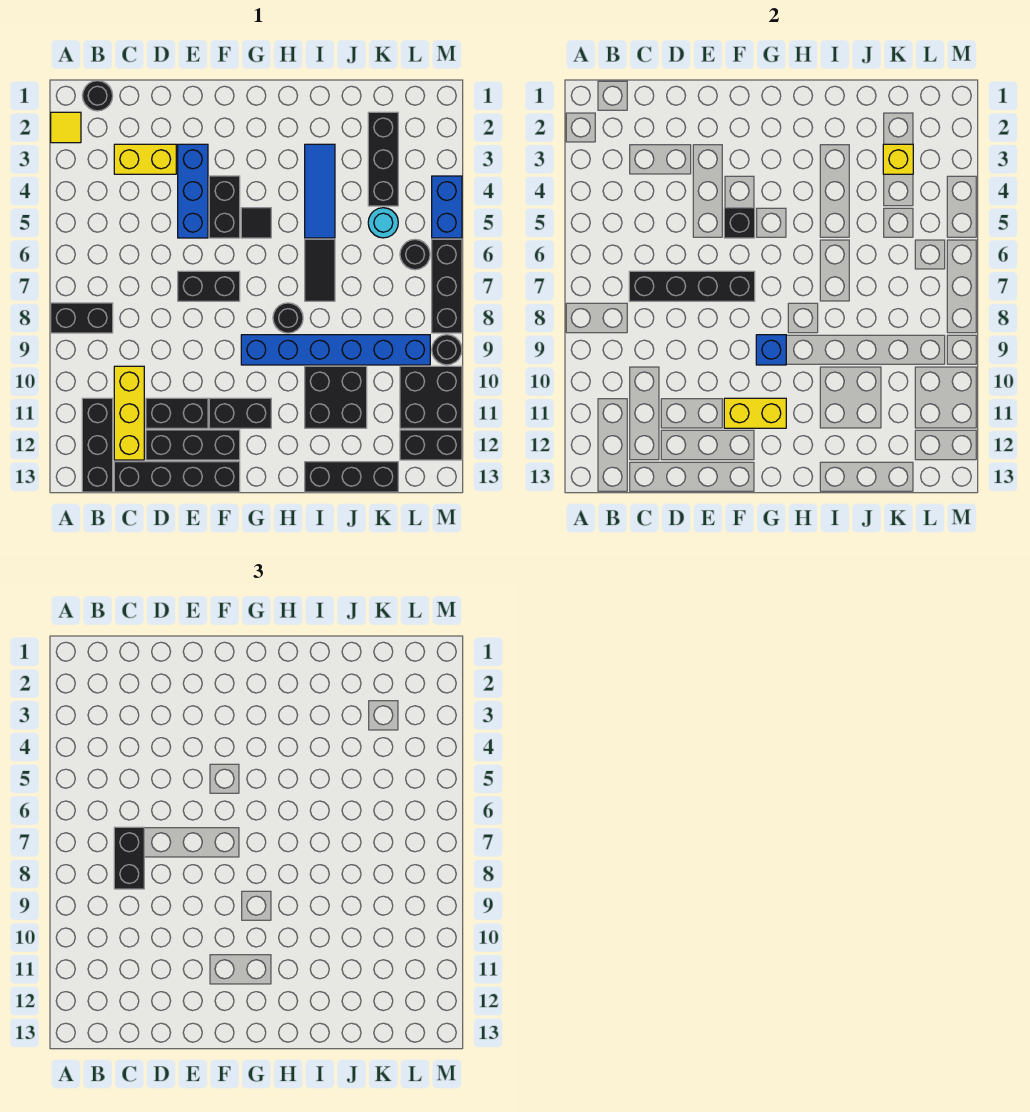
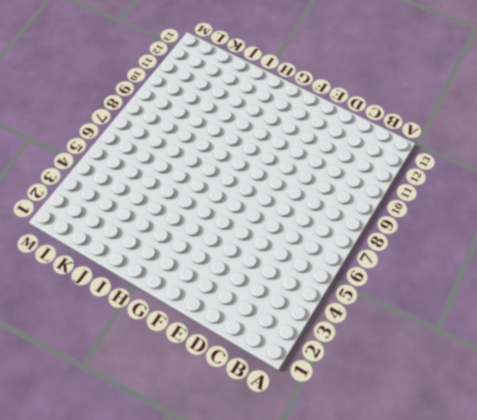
none -> yellow 1x1 tile [51,112,81,143]
none -> black 1x2 brick [51,303,113,333]
none -> black 1x1 round brick [82,81,113,111]
none -> black 1x3 brick [82,398,113,492]

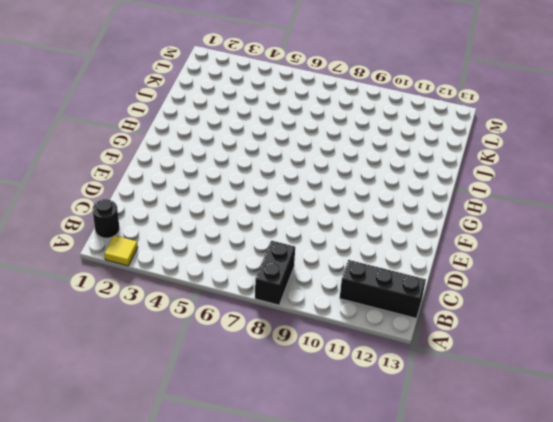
none -> yellow 1x2 brick [114,144,176,174]
none -> yellow 1x3 brick [114,366,144,460]
none -> black 1x4 brick [114,462,240,492]
none -> black 1x2 brick [146,398,208,428]

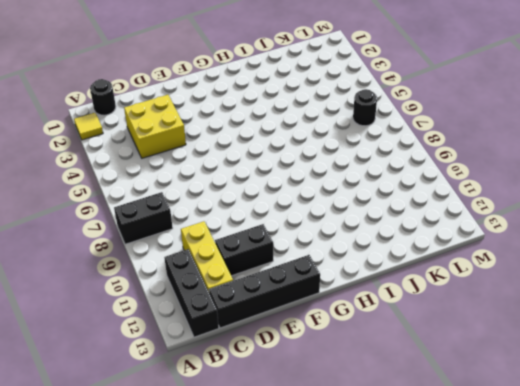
yellow 2x2 brick [124,95,186,158] -> yellow 1x2 brick [114,144,176,174]
none -> black 1x3 brick [146,430,240,460]
none -> blue 1x3 brick [178,144,208,238]
none -> black 1x2 brick [178,271,240,301]
none -> black 1x2 brick [209,176,240,238]

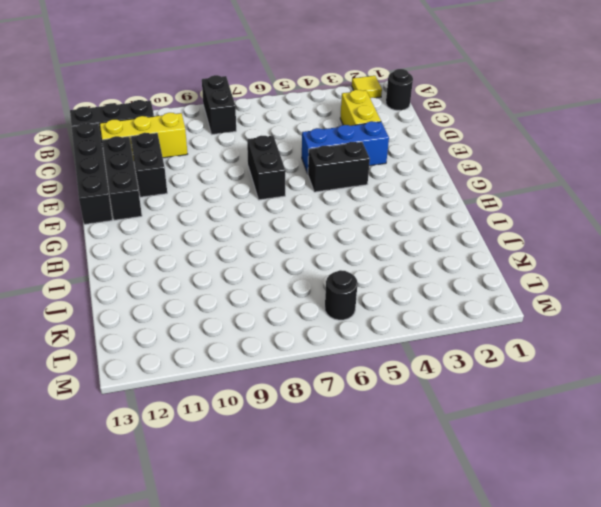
none -> black 1x2 brick [209,398,271,428]
none -> black 1x1 tile [241,208,271,238]
none -> blue 1x6 brick [241,335,430,365]
none -> black 1x1 round brick [273,303,303,333]

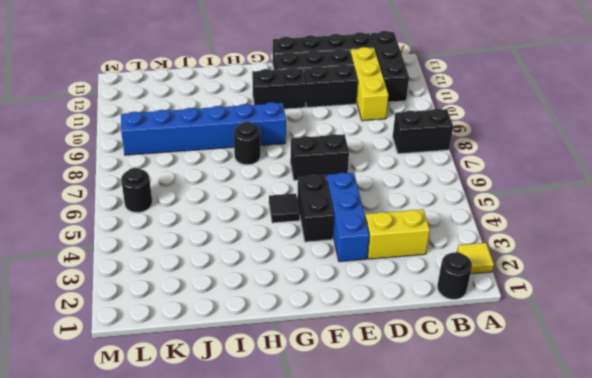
none -> blue 1x3 tile [305,144,335,238]
none -> black 1x2 tile [305,239,335,301]
none -> black 2x2 brick [305,366,367,428]
none -> black 1x3 brick [305,462,398,492]

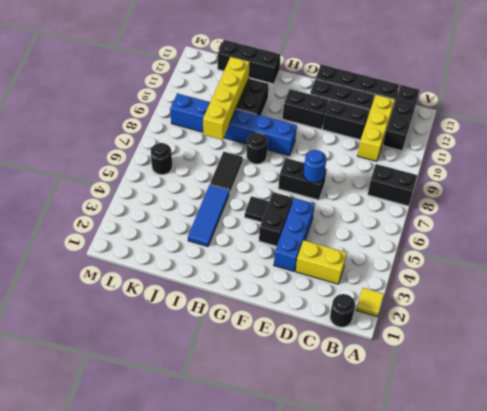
blue 1x1 round brick [303,150,327,183] -> black 1x4 brick [629,271,755,301]
yellow 1x4 brick [203,57,249,140] -> none
none -> black 1x3 brick [368,112,398,206]
none -> cyan 1x1 round brick [368,208,398,238]
none -> black 2x2 brick [400,366,462,428]
none -> black 1x2 brick [400,430,462,460]

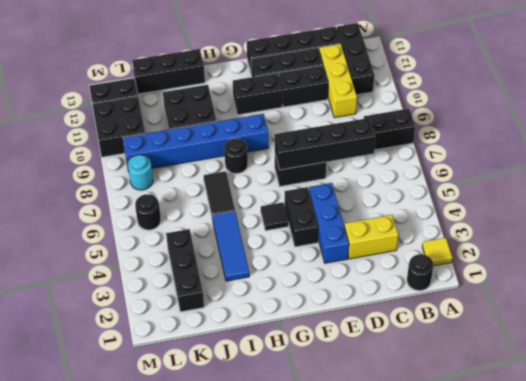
cyan 1x1 round brick [128,155,153,190] -> cyan 1x1 round brick moved to [368,208,398,238]
none -> blue 1x2 brick [432,176,462,238]
none -> black 1x3 brick [432,239,462,333]
none -> black 1x1 round brick [432,335,462,365]
none -> black 1x1 brick [724,208,755,238]

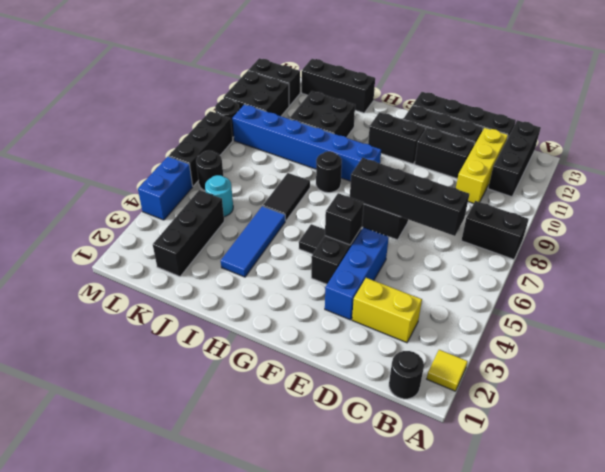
none -> yellow 1x2 brick [724,398,786,428]
none -> blue 1x1 brick [756,335,786,365]
none -> yellow 1x1 brick [883,144,913,174]
none -> black 1x2 brick [114,827,144,889]

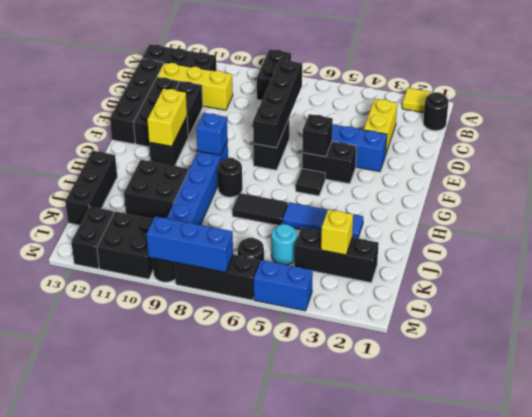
blue 1x3 brick [146,216,233,272] -> none
none -> black 1x2 brick [114,827,144,889]

